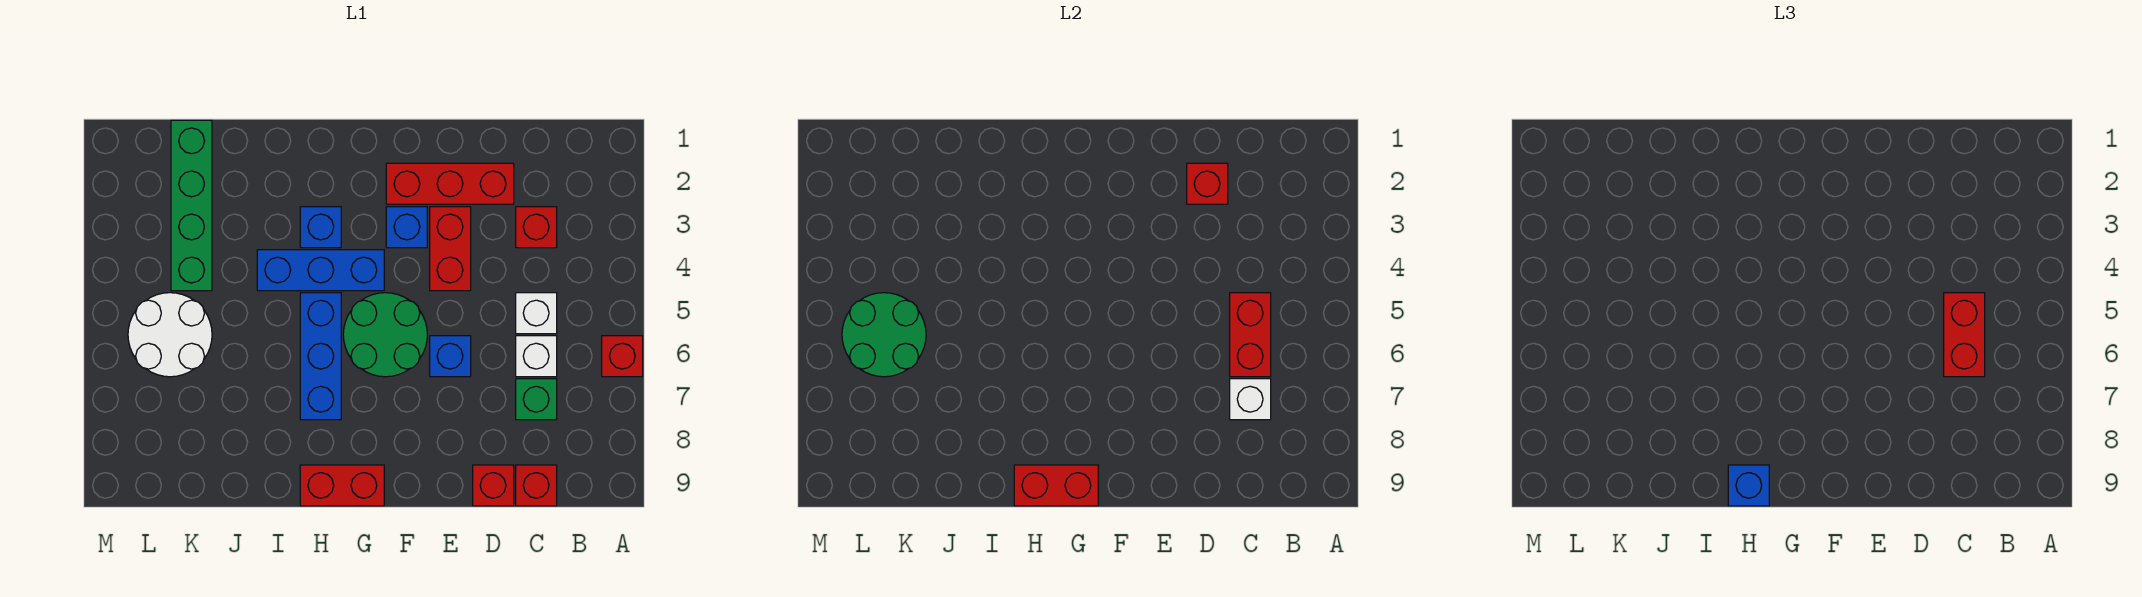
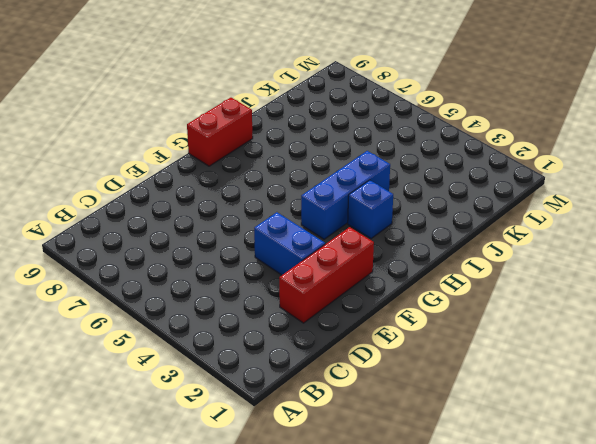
blue 1x2 brick [254,212,325,275] -> red 1x2 brick [430,207,471,291]
none -> red 1x1 brick [602,336,643,377]
none -> red 1x1 brick [516,207,557,248]
none -> white 1x1 brick [516,293,557,334]

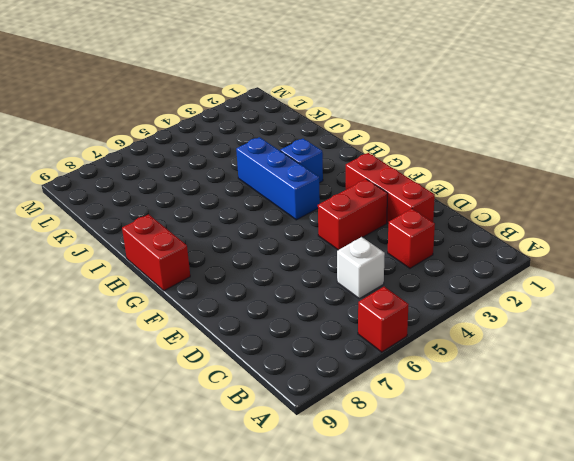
none -> white 1x1 brick [516,336,557,377]
none -> green 1x1 brick [516,379,557,420]
none -> red 1x1 brick [516,465,557,506]

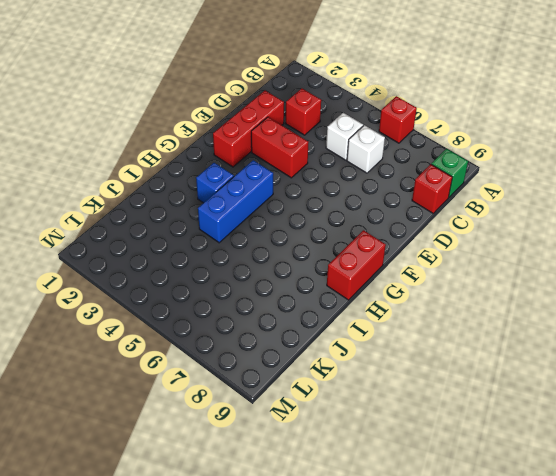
green 1x1 brick [431,149,468,197] -> green 1x1 brick moved to [516,379,557,420]
none -> red 1x1 brick [473,465,514,506]
none -> blue 1x1 brick [430,336,471,377]
none -> blue 1x1 brick [386,207,427,248]

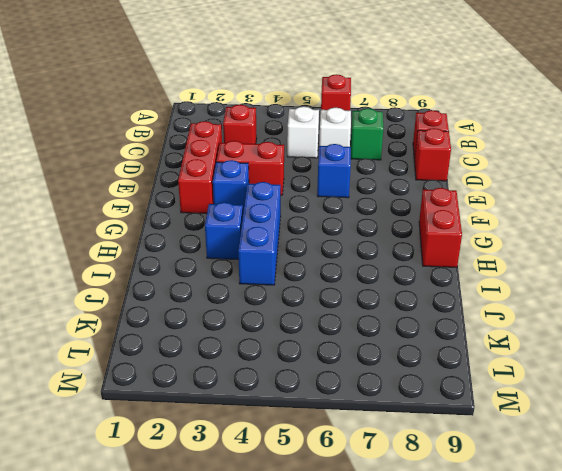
none -> green 2x2 round brick [343,293,427,377]
none -> blue 1x3 brick [300,293,341,420]
none -> green 1x4 brick [171,120,212,291]

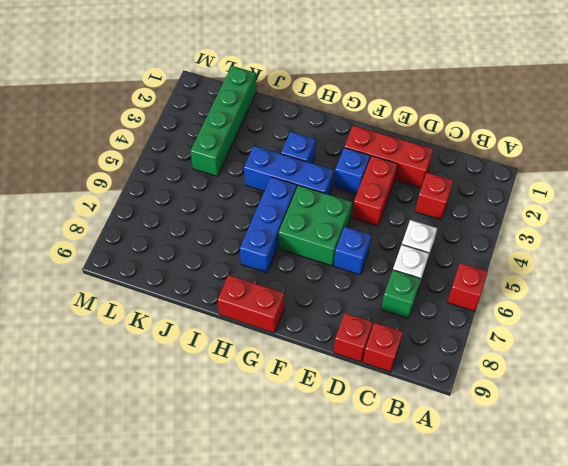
green 2x2 brick [279,185,352,266] -> green 2x2 round brick [343,293,427,377]
none -> white 2x2 round brick [128,293,212,377]
none -> red 1x2 brick [1230,293,1271,377]
none -> white 1x1 brick [1230,379,1271,420]

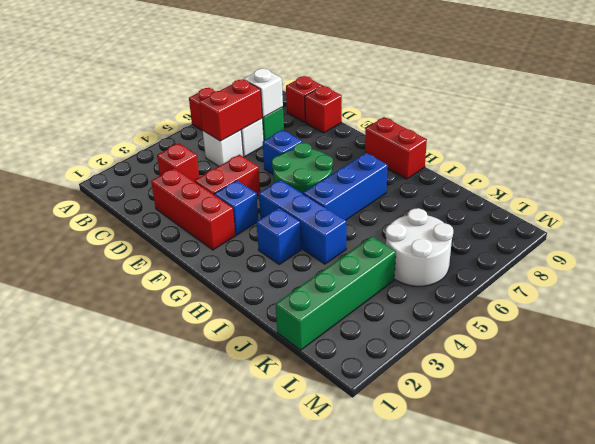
none -> red 1x1 brick [1187,163,1228,204]
none -> red 1x2 brick [1014,465,1098,506]
none -> green 2x2 round brick [842,293,926,377]

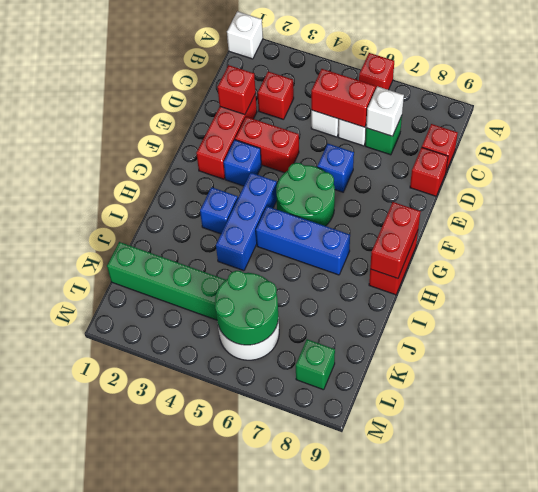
white 1x1 brick [227,11,263,59] -> none
green 1x1 brick [296,339,335,390] -> none
none -> red 1x2 brick [1944,293,1985,377]
none -> blue 1x1 brick [1728,465,1769,506]

